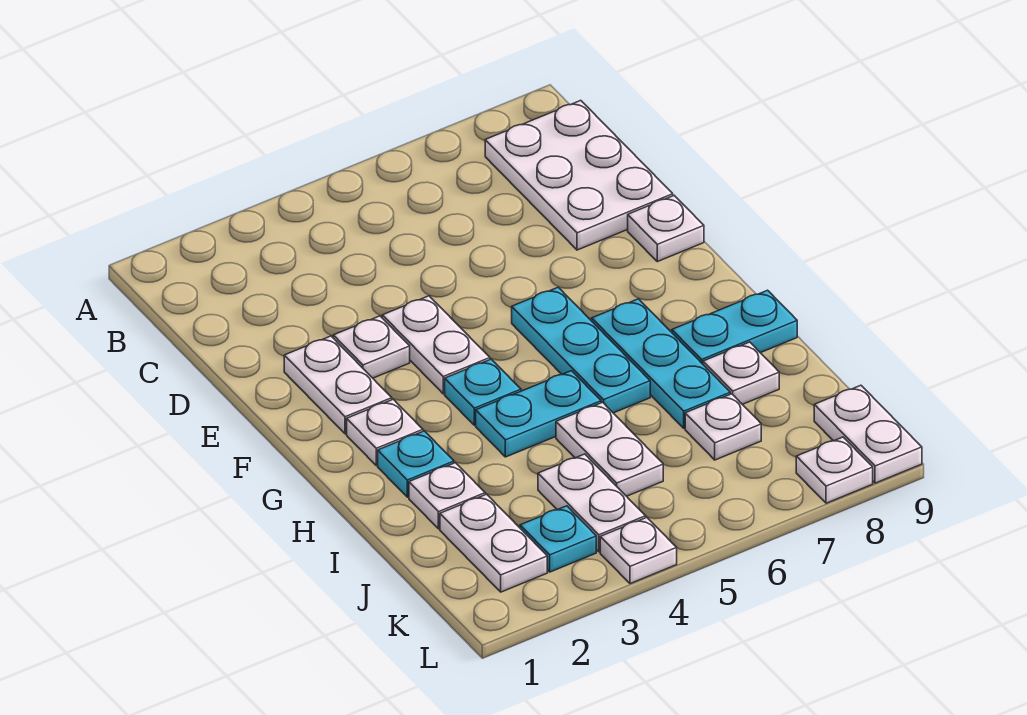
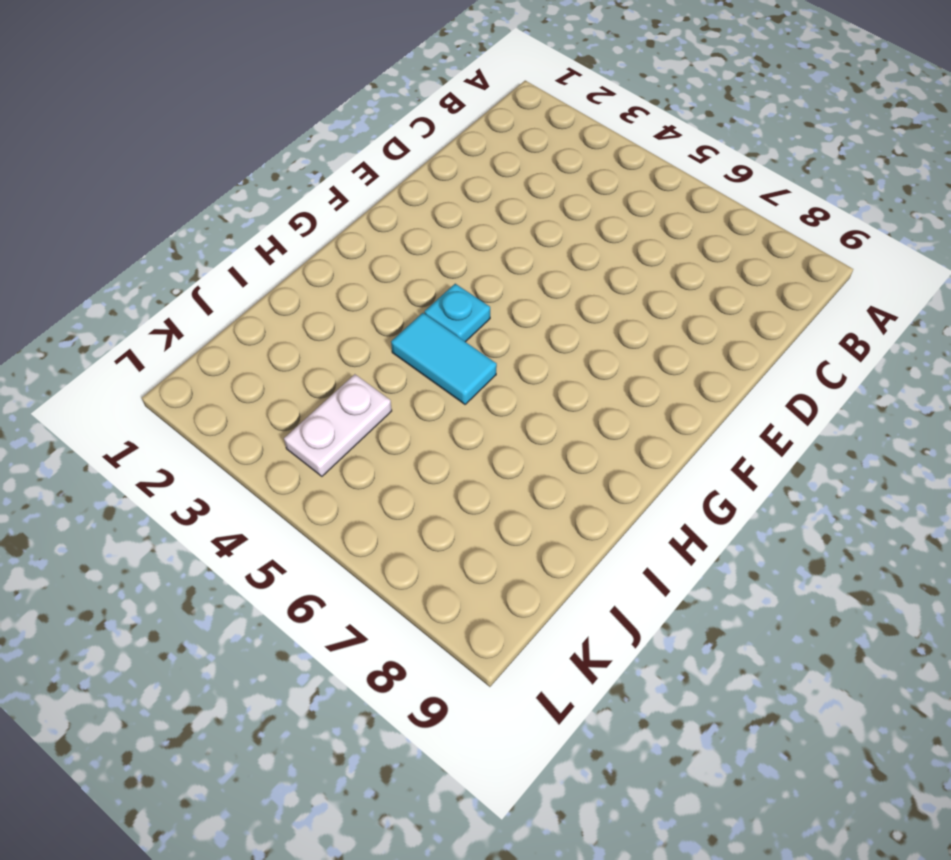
cyan 1x2 tile [391,313,497,404] -> cyan 1x2 plate [476,371,601,457]
none -> white 2x3 plate [485,101,673,250]
none -> white 1x2 plate [284,336,392,434]
none -> white 1x1 plate [333,316,410,378]

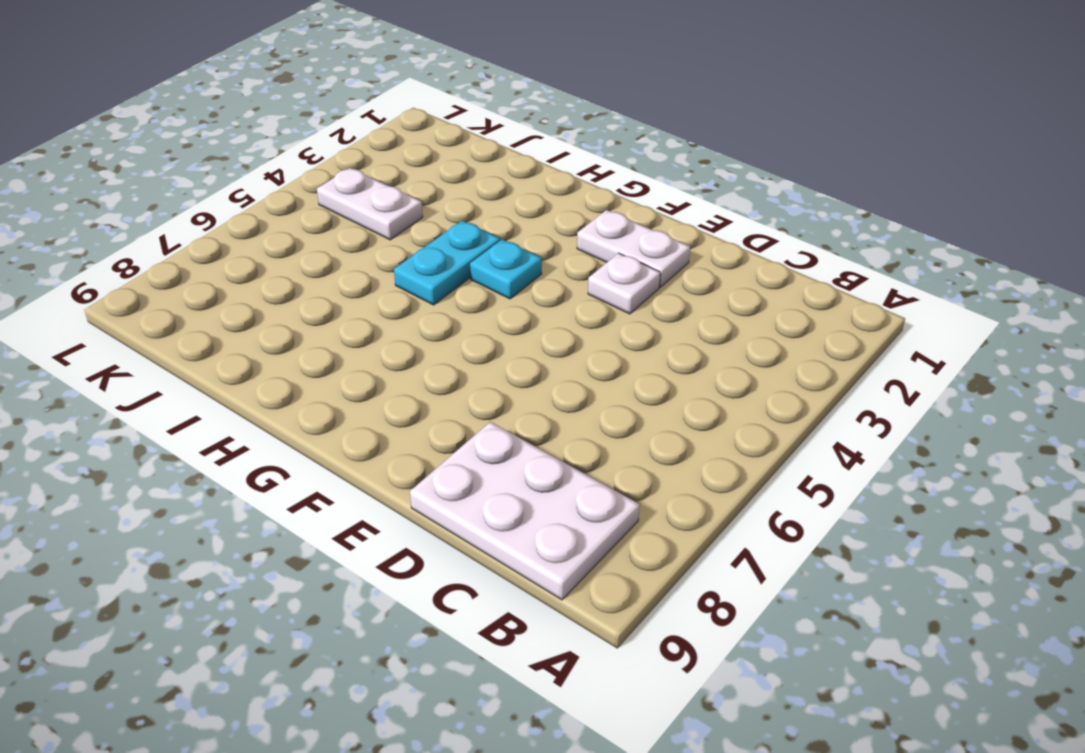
none -> white 1x2 plate [382,296,490,394]
none -> white 1x1 plate [628,196,704,262]
none -> cyan 1x3 plate [512,287,650,413]

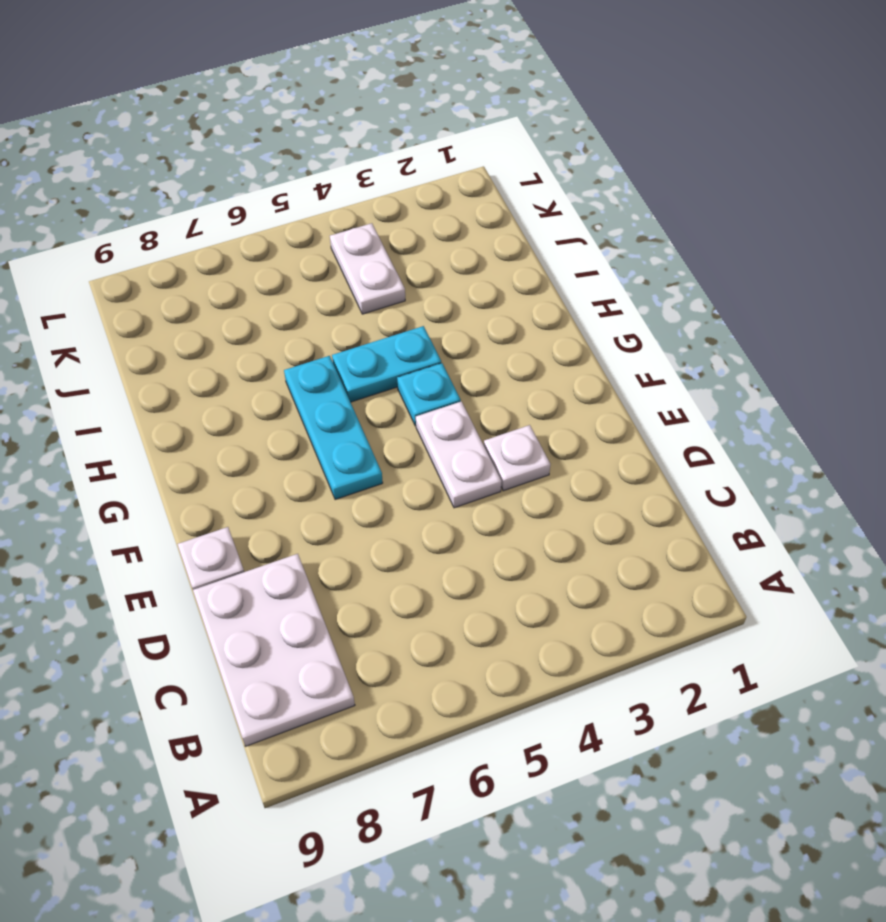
none -> white 1x2 plate [284,336,392,434]
none -> white 1x1 plate [347,399,423,465]
none -> cyan 1x3 plate [592,299,730,428]

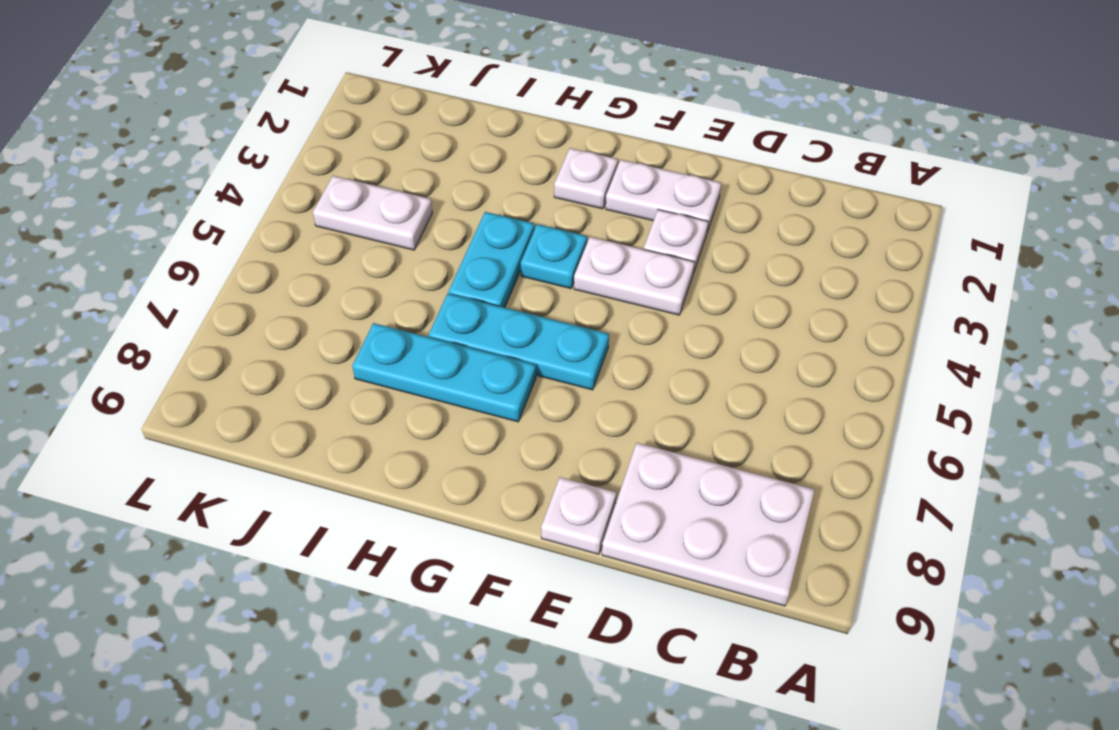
none -> cyan 1x1 plate [378,431,454,497]
none -> cyan 1x2 plate [672,290,797,364]
none -> white 1x1 plate [409,463,485,529]

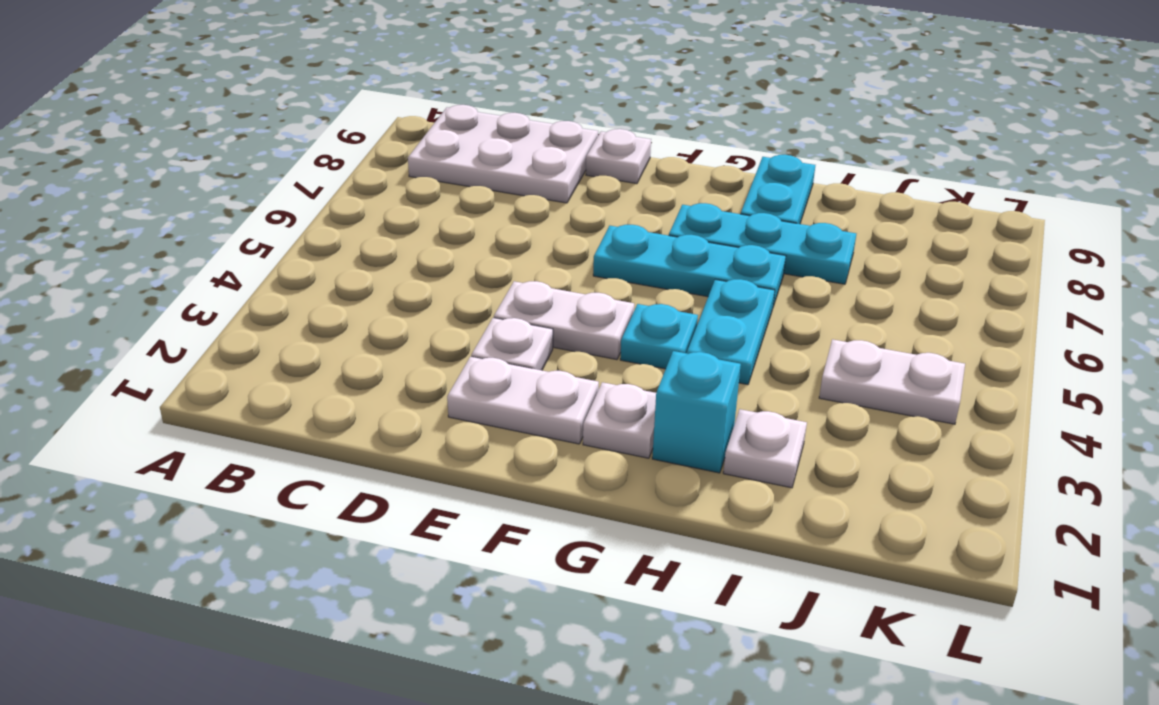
cyan 1x1 brick [652,351,741,473] -> cyan 1x1 plate [378,431,454,497]
none -> white 1x2 plate [556,402,663,496]
none -> white 1x1 plate [703,342,779,404]
none -> white 1x2 plate [440,494,547,592]

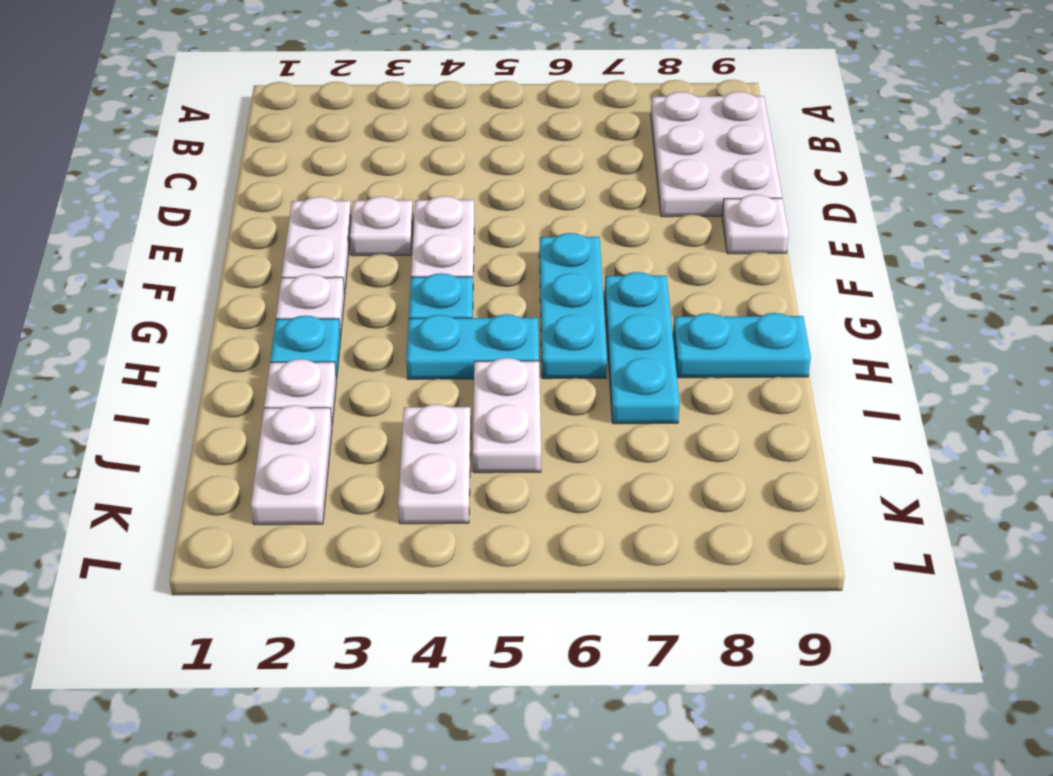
none -> white 1x1 plate [703,342,779,404]
none -> white 1x1 plate [685,394,761,460]
none -> cyan 1x1 plate [520,506,596,572]

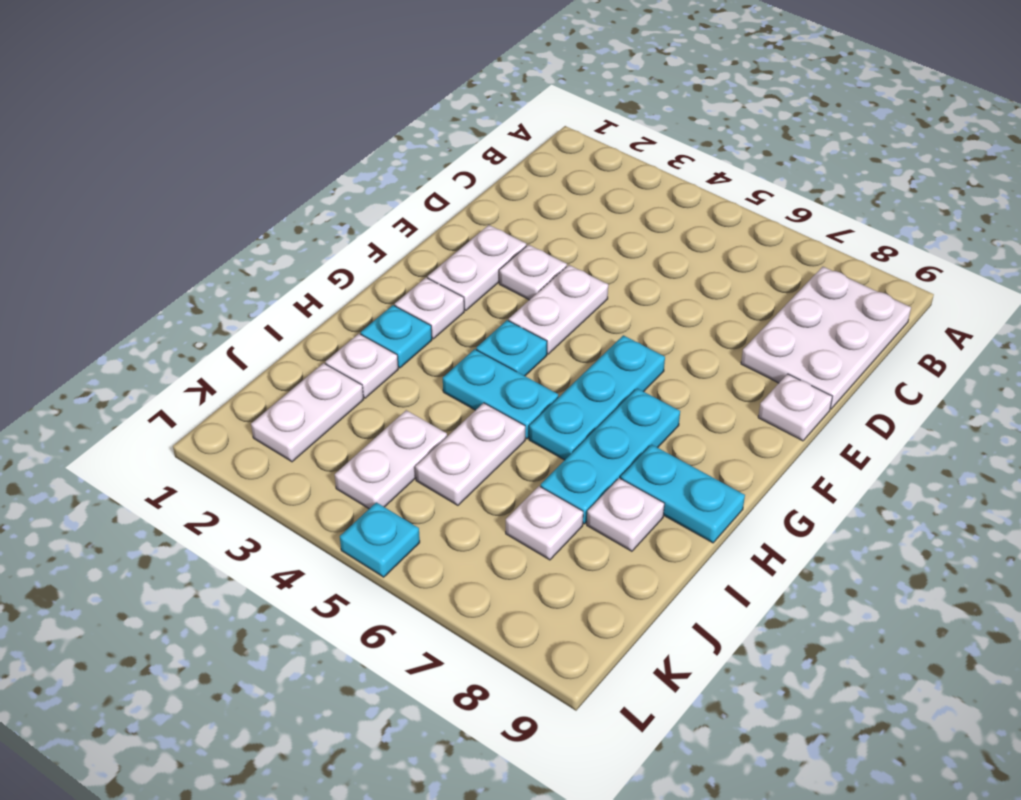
cyan 1x1 plate [340,502,420,577] -> cyan 1x1 plate moved to [520,506,596,572]
none -> white 1x2 plate [814,385,922,483]
none -> white 1x1 plate [600,518,677,584]
none -> white 1x1 plate [796,437,873,503]

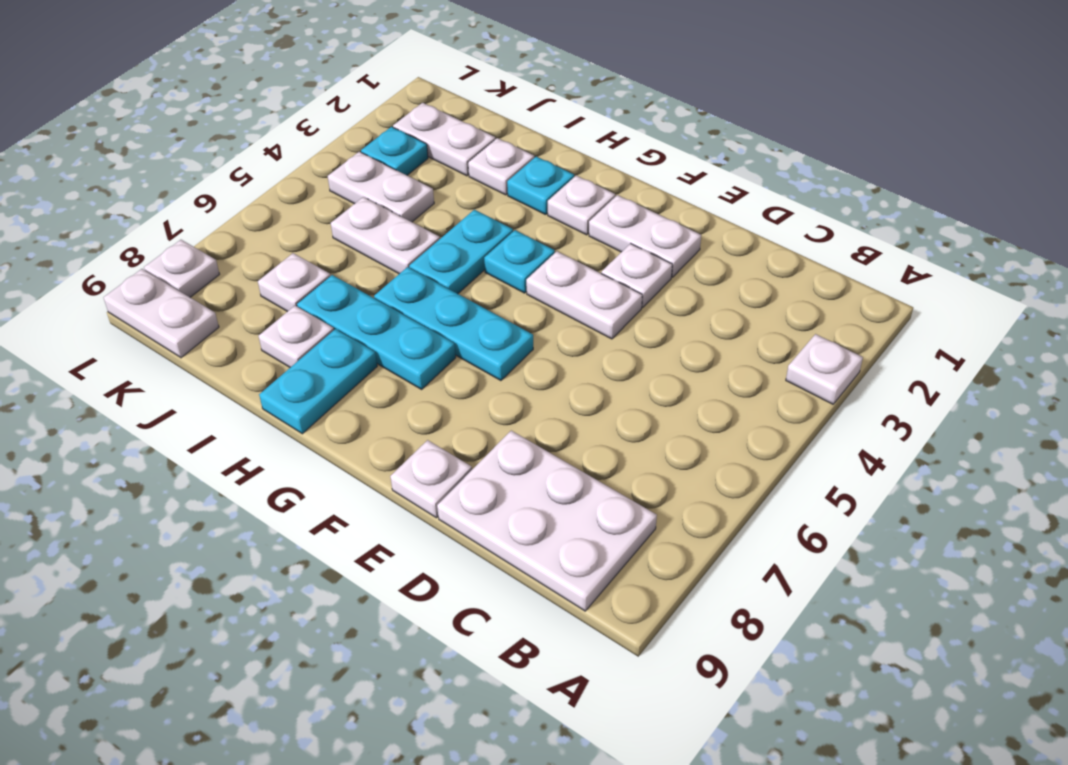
white 1x1 plate [786,334,863,404] -> white 1x1 plate moved to [600,518,677,584]

